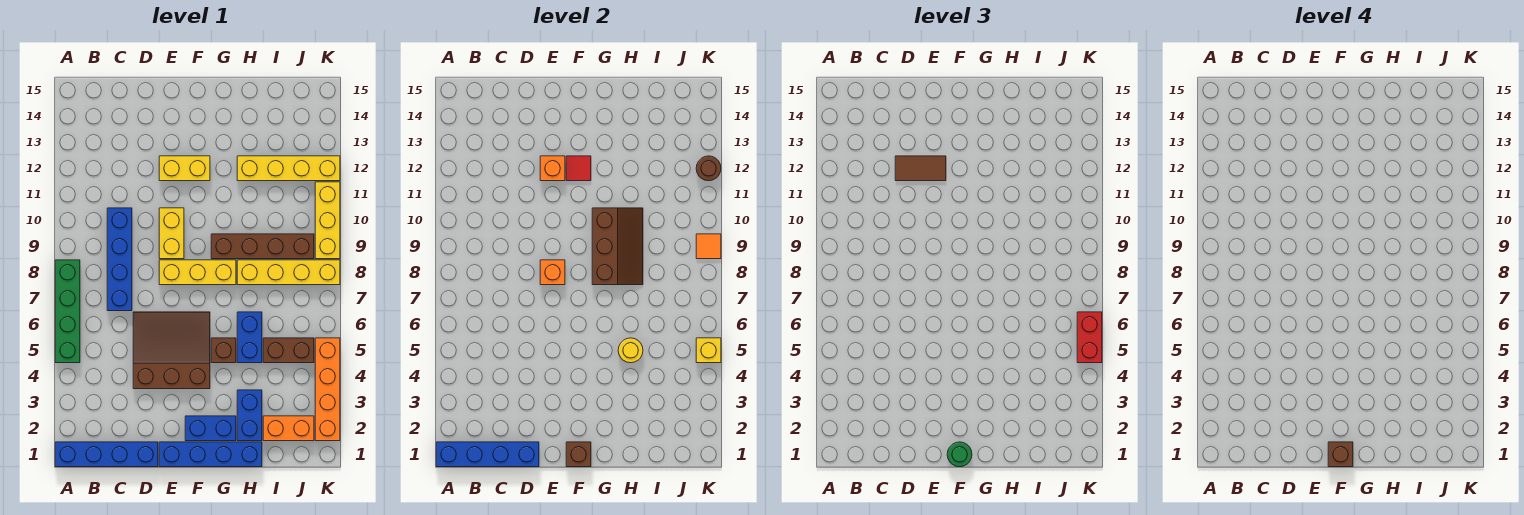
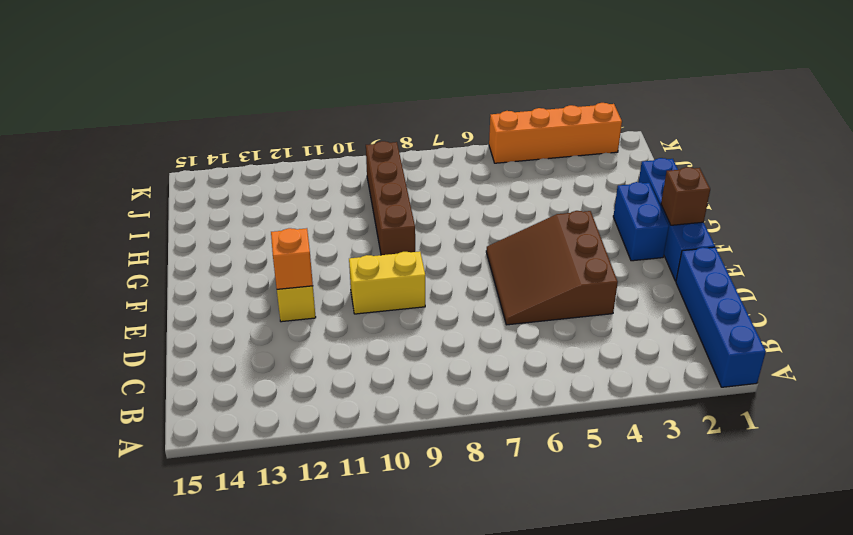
none -> green 1x4 brick [55,260,80,363]
none -> blue 1x4 brick [107,208,132,311]
none -> yellow 1x3 brick [159,260,236,285]
none -> brown 1x1 brick [211,338,236,363]

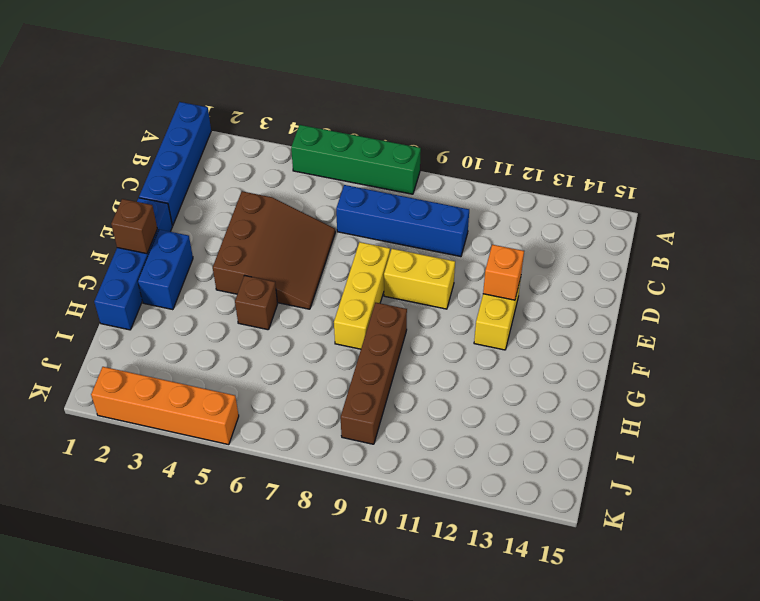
none -> blue 1x2 brick [237,390,262,441]
none -> blue 1x2 brick [237,312,262,363]
none -> yellow 1x4 brick [237,260,340,285]
none -> yellow 1x4 brick [237,156,340,181]

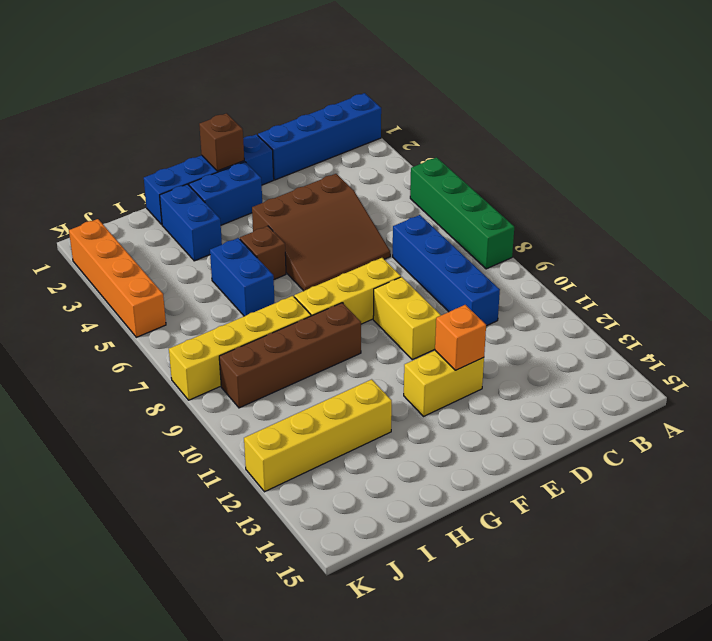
none -> orange 1x2 brick [263,416,314,441]
none -> brown 1x2 brick [263,338,314,363]
none -> yellow 1x3 brick [315,182,340,259]
none -> blue 1x4 brick [436,442,539,467]

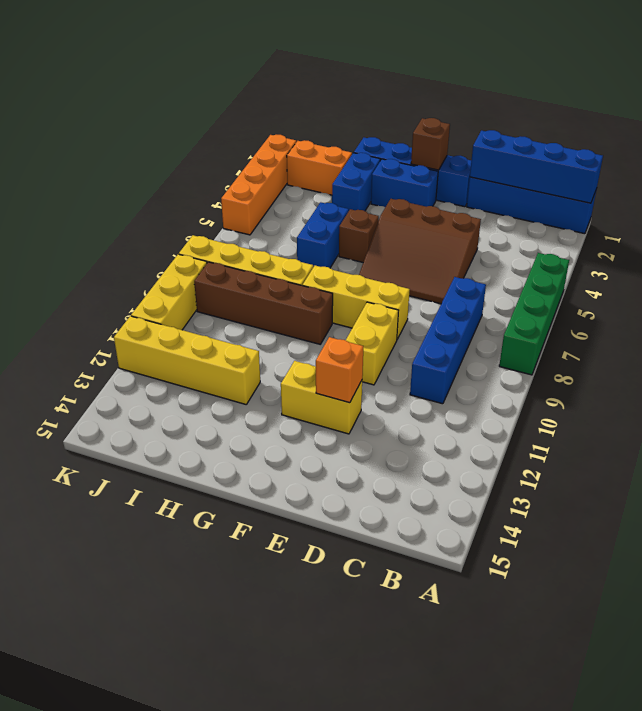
none -> brown 1x2 brick [263,338,314,363]
none -> orange 1x1 brick [540,260,565,285]
none -> red 1x1 tile [566,156,591,181]
none -> brown 2x3 slope [592,208,643,285]

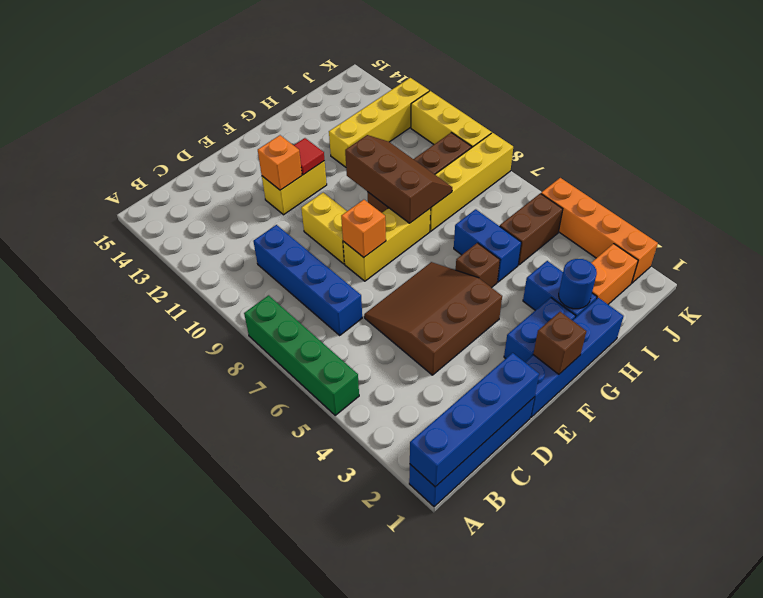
blue 1x1 round brick [559,259,597,309] -> none
none -> yellow 1x1 round brick [618,338,643,363]
none -> yellow 1x1 brick [696,338,721,363]
none -> orange 1x1 tile [696,234,721,259]
none -> brown 1x1 round brick [696,156,721,181]

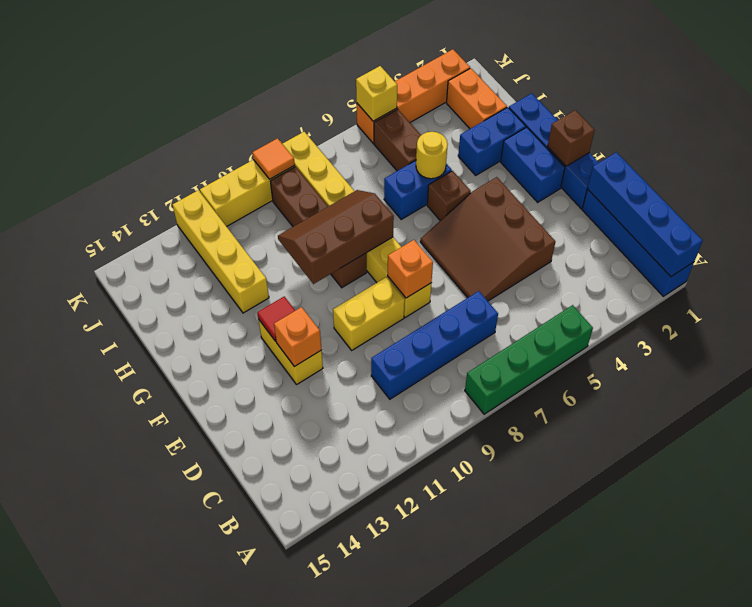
none -> brown 1x1 round brick [696,156,721,181]
none -> brown 1x2 tile [895,156,946,181]
none -> green 1x1 round brick [947,442,972,467]
none -> red 1x2 brick [1077,312,1102,363]

